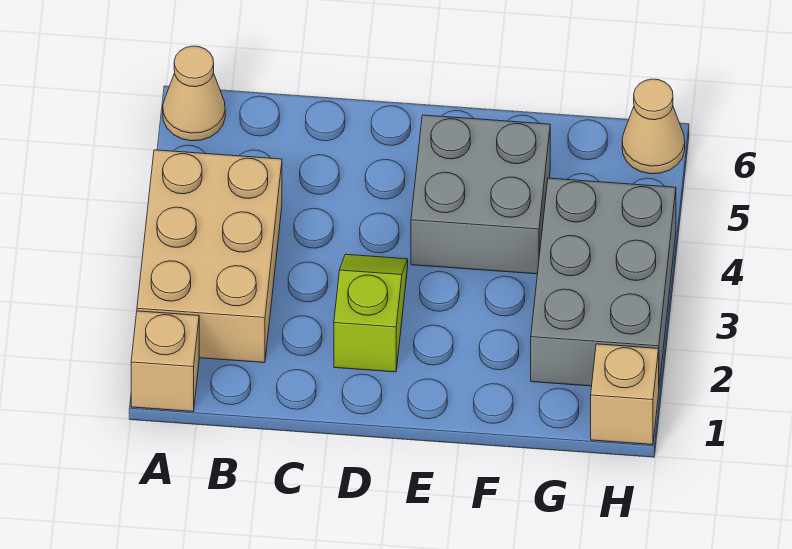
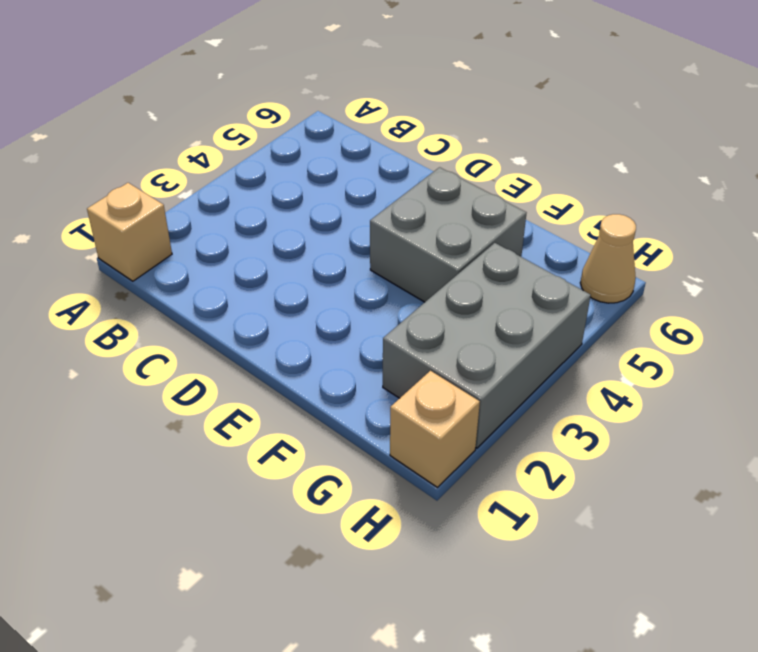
none -> tan 2x3 brick [137,150,282,363]
none -> tan 1x1 cone [163,46,225,141]

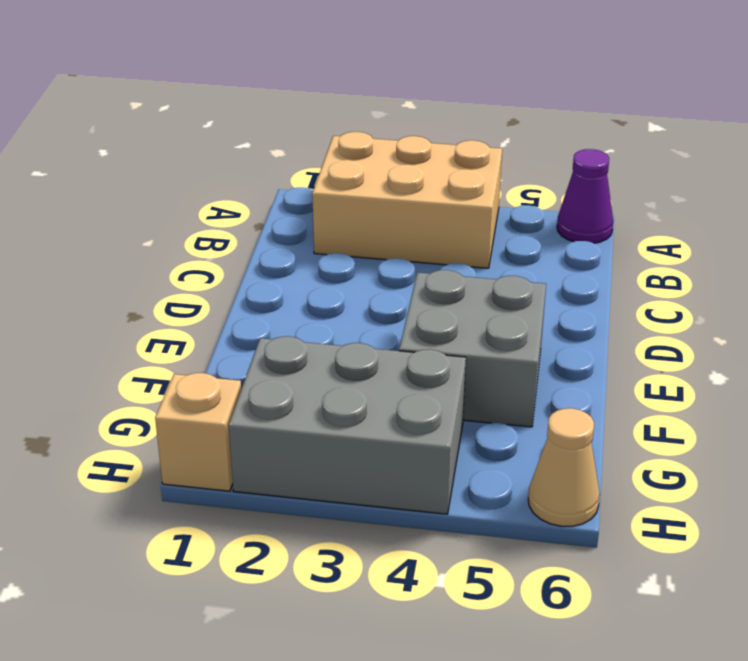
purple 1x1 cone [557,149,613,243] -> tan 1x1 cone [163,46,225,141]
none -> tan 1x1 brick [131,311,199,412]
none -> lime 1x2 slope [334,254,408,372]

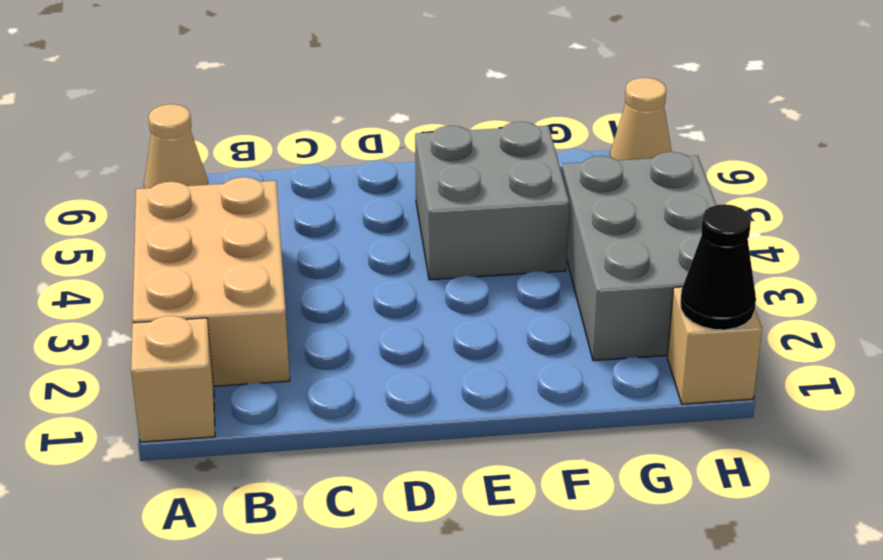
black 1x1 cone [680,204,756,330] -> none
none -> lime 1x2 slope [334,254,408,372]

